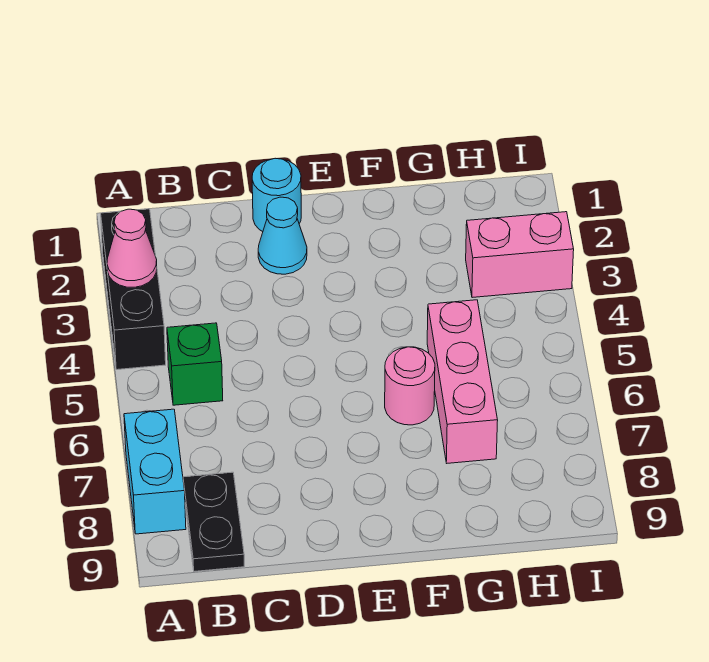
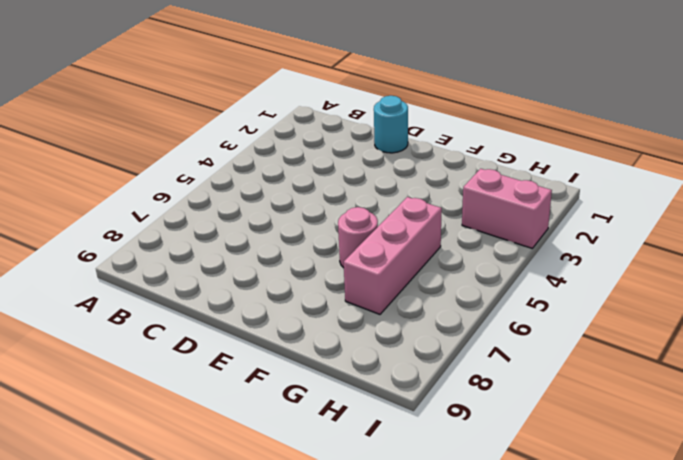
none -> black 1x3 brick [101,209,166,370]
none -> cyan 1x2 brick [124,409,186,534]

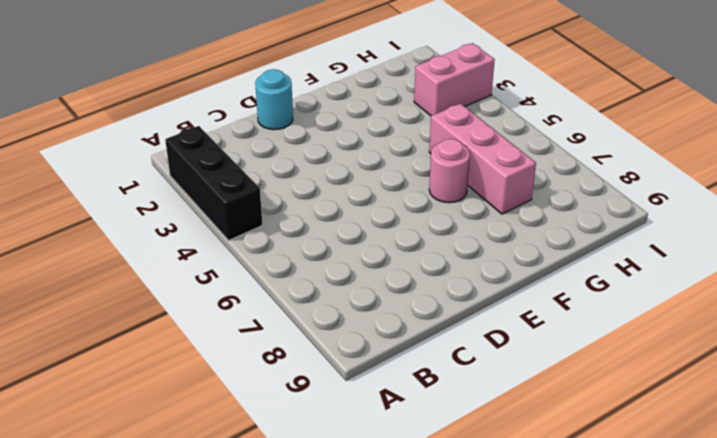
none -> cyan 1x2 brick [124,409,186,534]
none -> green 1x1 brick [167,323,223,405]

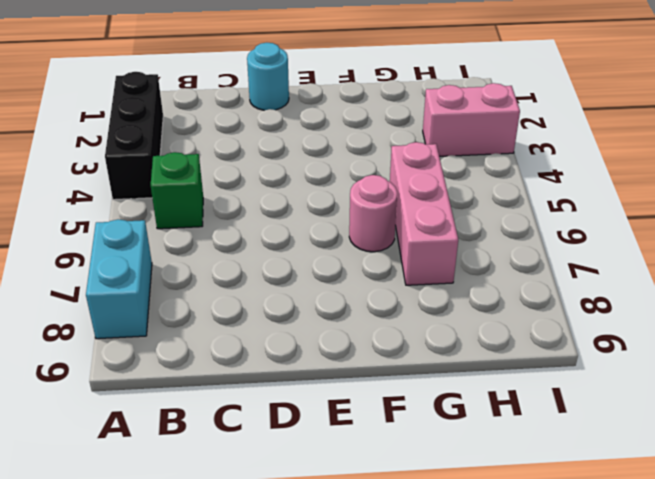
none -> black 1x2 plate [183,472,244,571]
none -> cyan 1x1 cone [258,197,307,274]

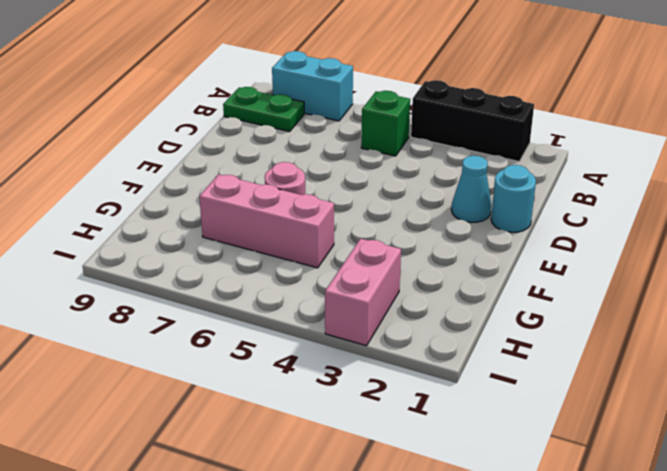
green 1x2 plate [223,87,304,132] -> black 1x2 plate [183,472,244,571]
none -> pink 1x1 cone [107,209,157,287]

